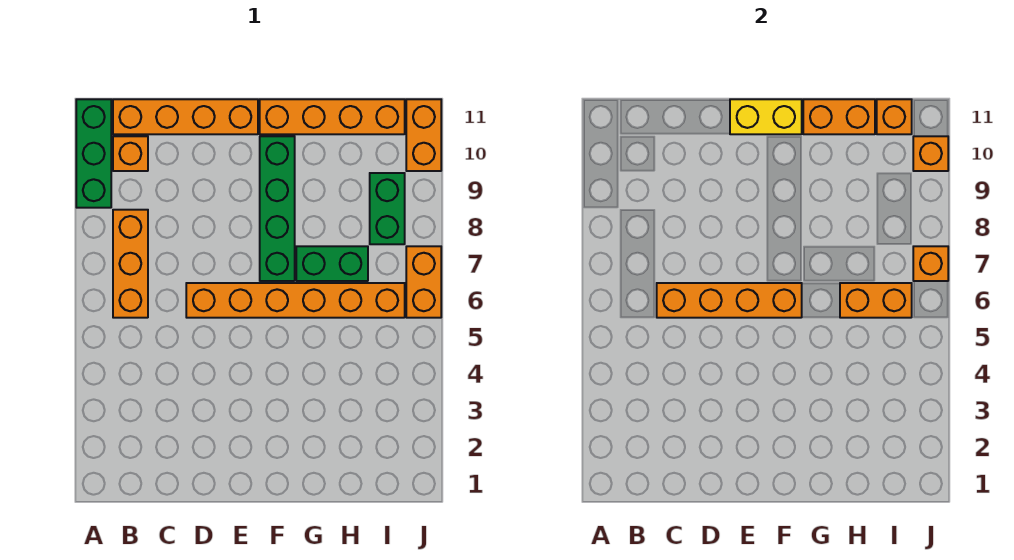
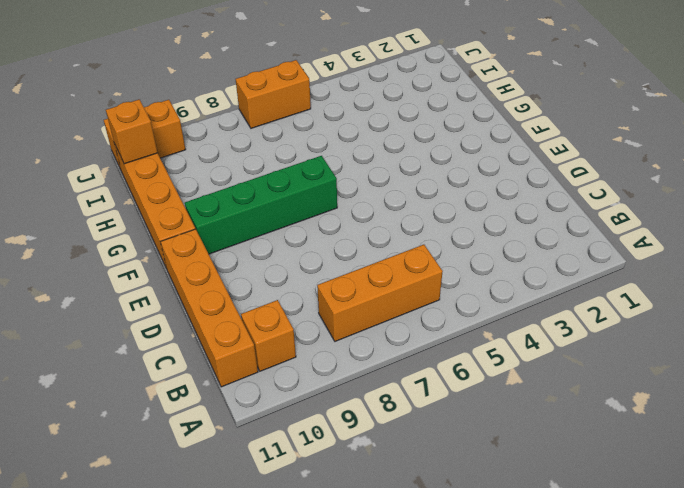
none -> green 1x3 brick [76,99,111,208]
none -> orange 1x6 brick [186,283,405,318]
none -> green 1x2 brick [296,246,368,281]

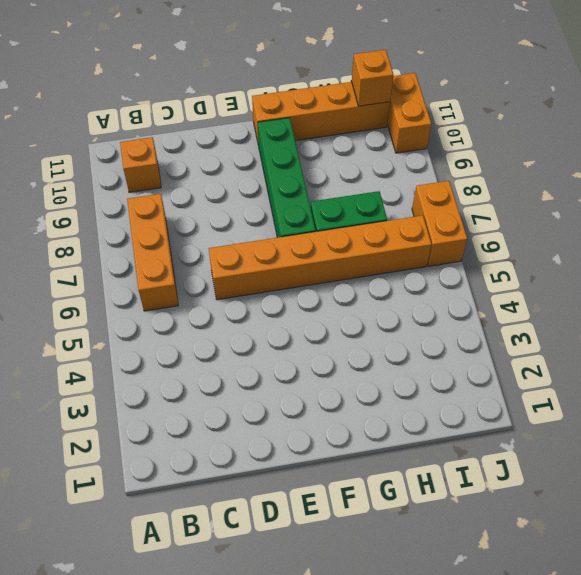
none -> green 1x3 brick [76,99,111,208]
none -> orange 1x4 brick [113,99,258,134]
none -> green 1x2 brick [370,173,405,244]

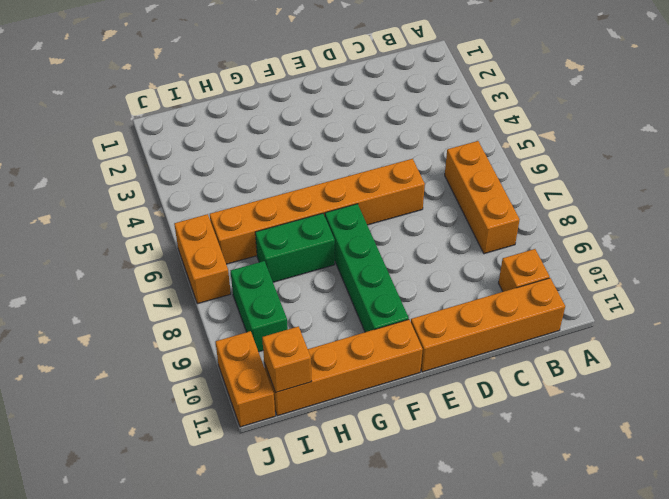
none -> green 1x3 brick [76,99,111,208]
none -> orange 1x4 brick [657,283,802,318]
none -> yellow 1x2 brick [730,99,802,134]

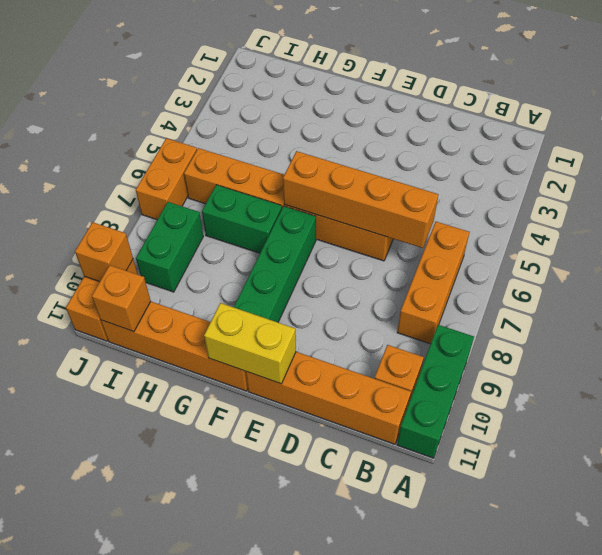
none -> orange 1x2 brick [803,99,875,134]
none -> orange 1x2 brick [840,283,912,318]
none -> orange 1x1 brick [913,246,948,281]

